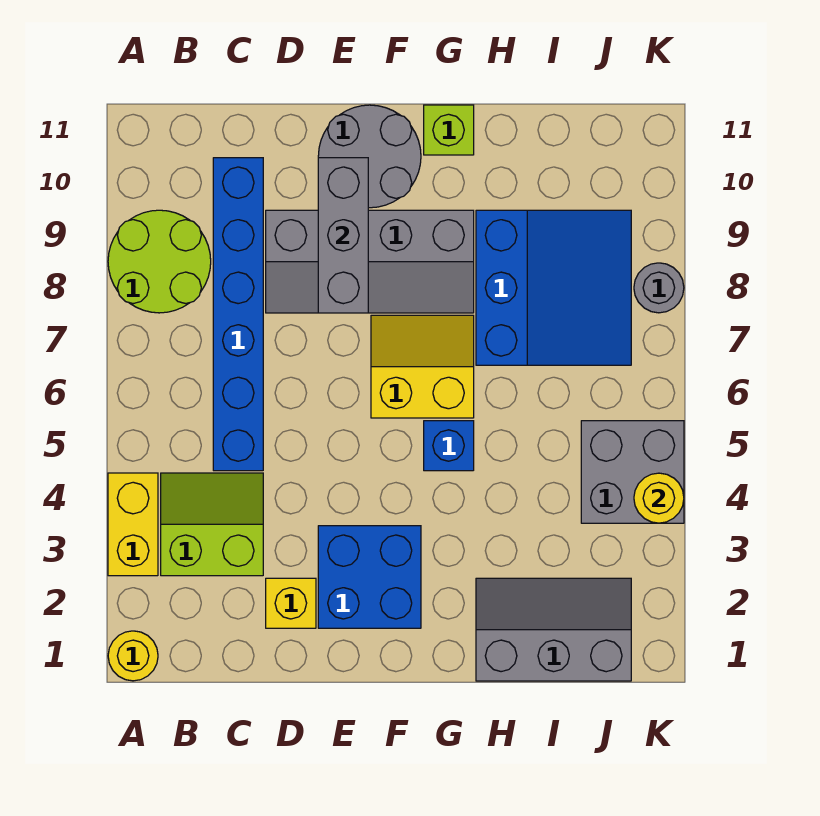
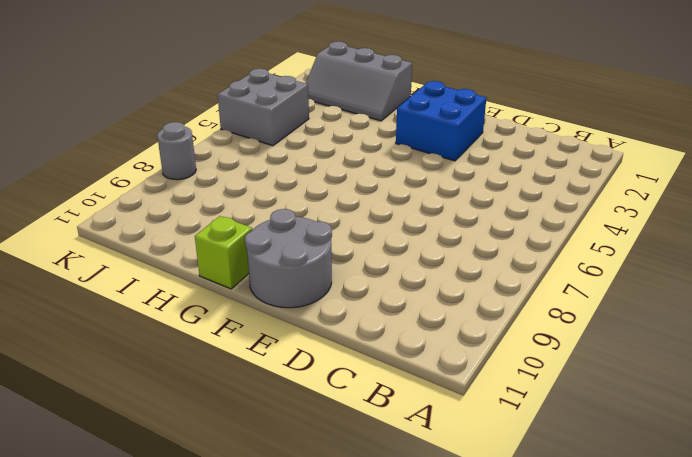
none -> yellow 1x1 round brick [108,631,158,681]
none -> yellow 1x2 brick [108,473,158,576]
none -> lime 2x2 round brick [108,210,211,313]

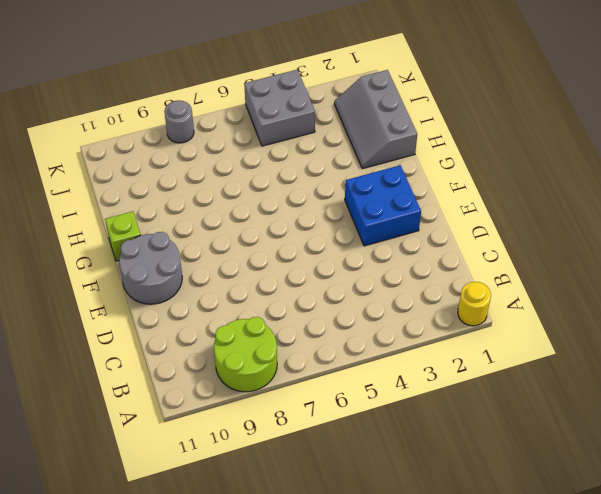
none -> yellow 1x2 brick [108,473,158,576]
none -> lime 2x2 slope [161,473,263,576]
none -> blue 1x6 brick [213,158,263,471]

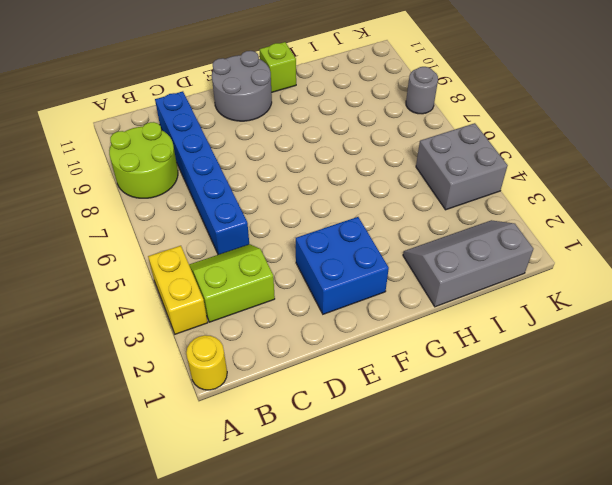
none -> yellow 1x1 brick [266,578,316,628]
none -> grey 2x4 slope [266,210,474,313]
none -> yellow 2x2 slope [371,315,474,418]

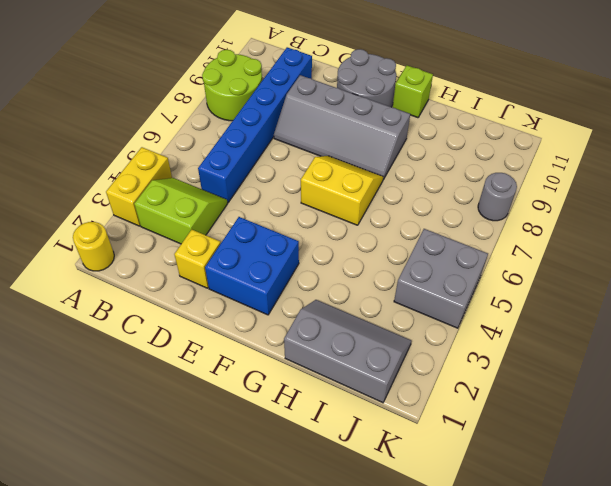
none -> blue 1x1 brick [424,421,474,471]
none -> blue 3x3 slope [476,210,631,365]
none -> grey 1x3 brick [318,158,368,313]

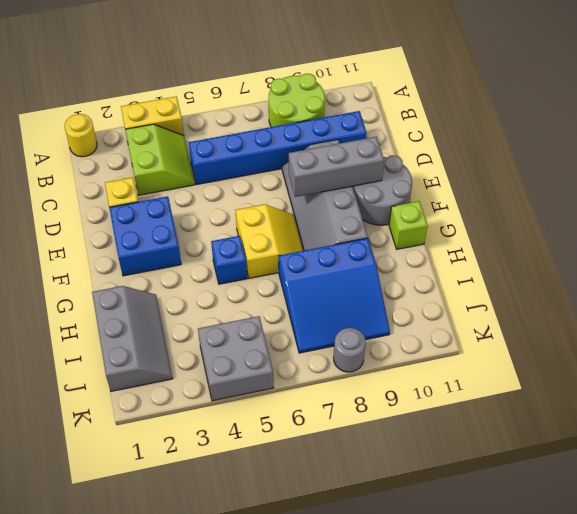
none -> yellow 1x1 round brick [634,473,684,523]

